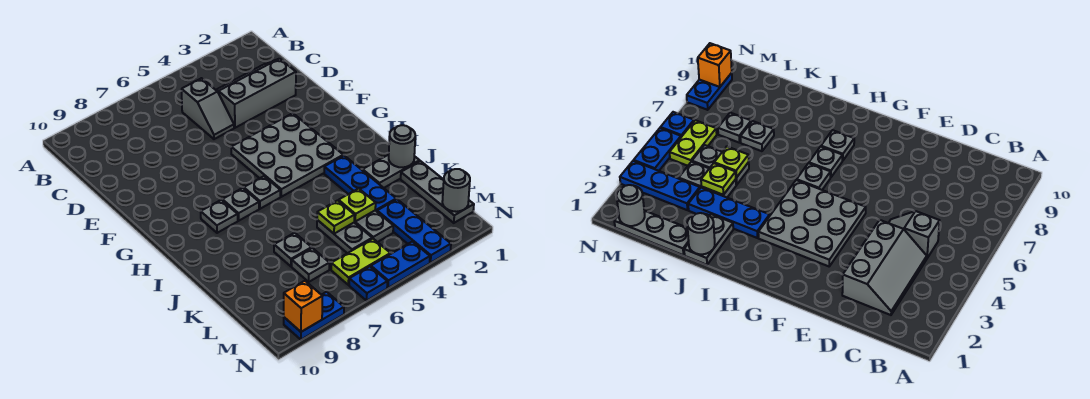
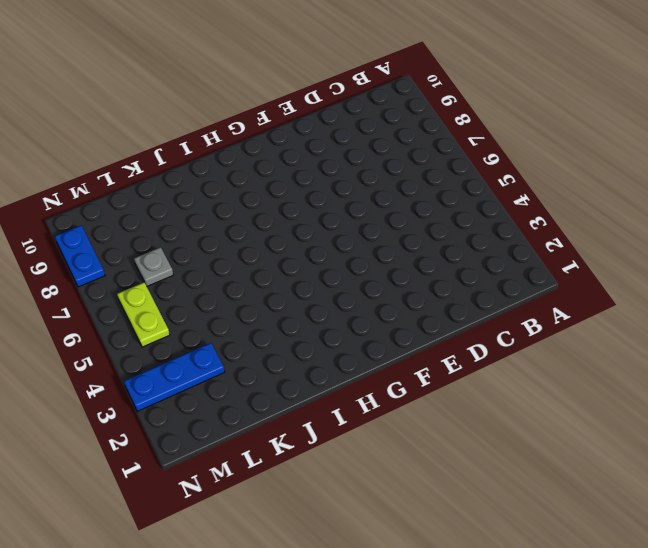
none -> grey 2x3 slope [216,59,296,128]
none -> grey 1x2 slope [182,78,234,139]
none -> grey 3x3 plate [231,113,343,197]

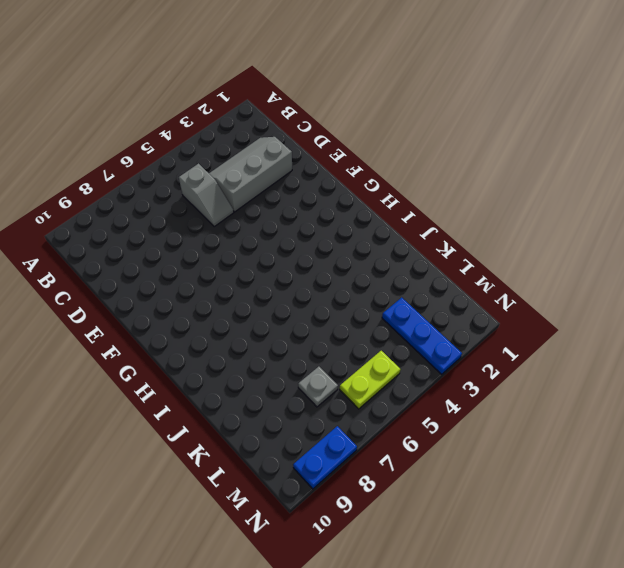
none -> grey 3x3 plate [231,113,343,197]
none -> grey 1x1 plate [244,176,280,209]
none -> grey 1x1 plate [222,188,259,221]

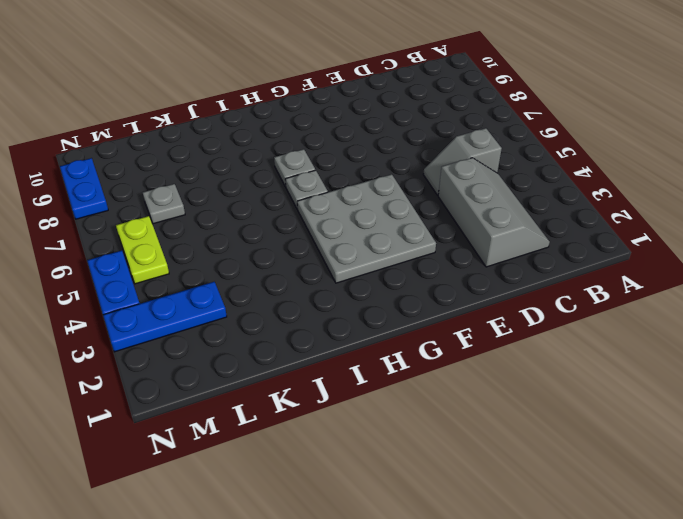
none -> grey 1x1 plate [201,200,238,233]
none -> blue 1x3 plate [324,156,396,211]
none -> grey 1x2 plate [363,155,420,188]

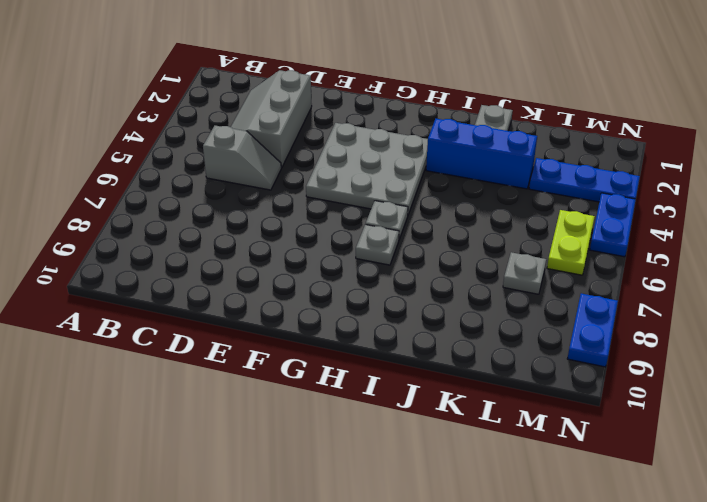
blue 1x3 brick [426,119,537,189] -> blue 1x3 plate [324,156,396,211]
none -> grey 1x1 plate [201,200,238,233]
none -> grey 1x3 plate [401,161,474,223]
none -> grey 1x2 plate [354,211,393,242]

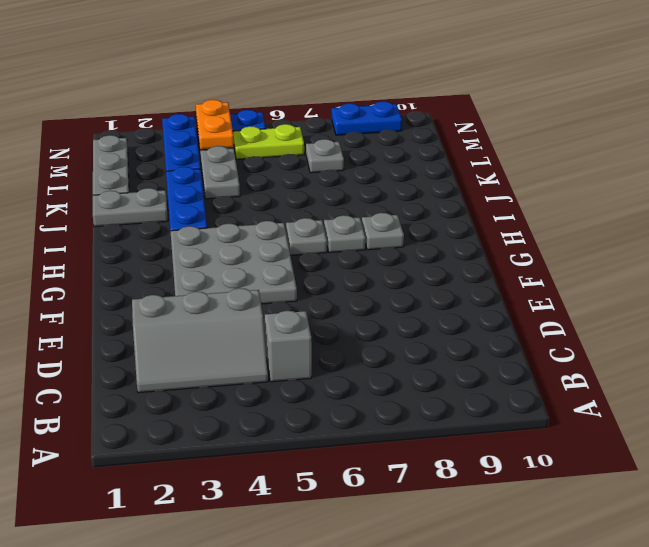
orange 1x2 plate [196,100,234,149] -> none
none -> grey 1x2 plate [317,220,372,253]
none -> grey 1x1 plate [274,233,312,266]
none -> blue 1x1 plate [349,267,387,301]

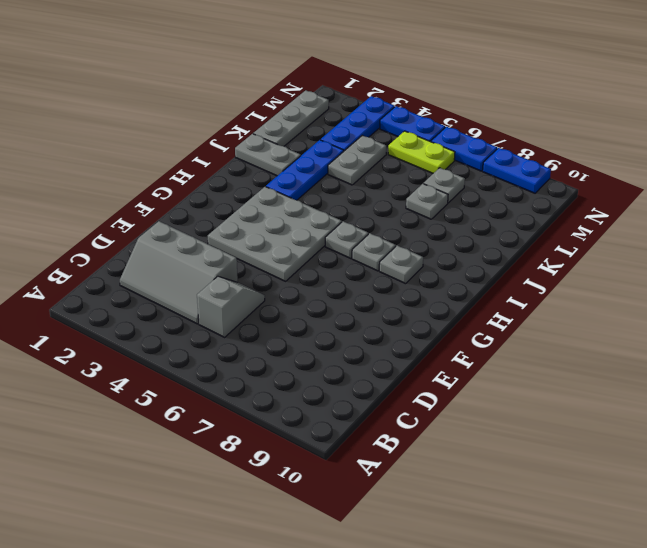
blue 1x2 plate [431,127,497,171] -> blue 1x1 plate [349,267,387,301]
none -> grey 1x2 plate [317,220,372,253]
none -> grey 1x1 round brick [389,125,415,167]
none -> lime 1x1 plate [339,188,376,222]

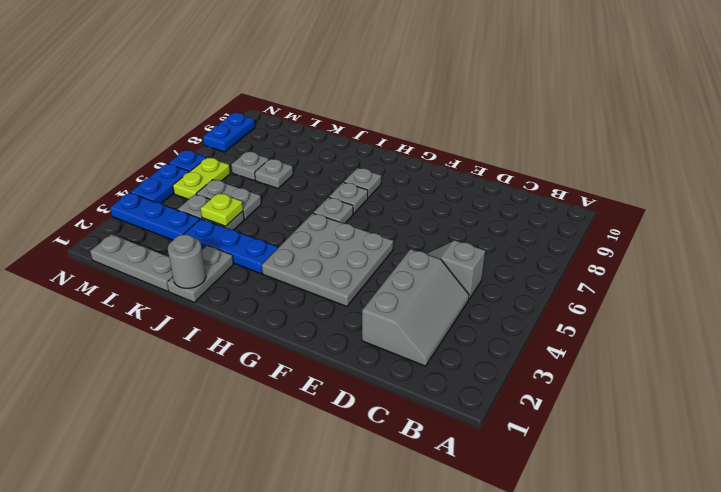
none -> lime 1x1 plate [317,201,355,234]
none -> grey 1x1 round brick [442,169,470,212]
none -> orange 1x1 brick [284,281,323,332]

